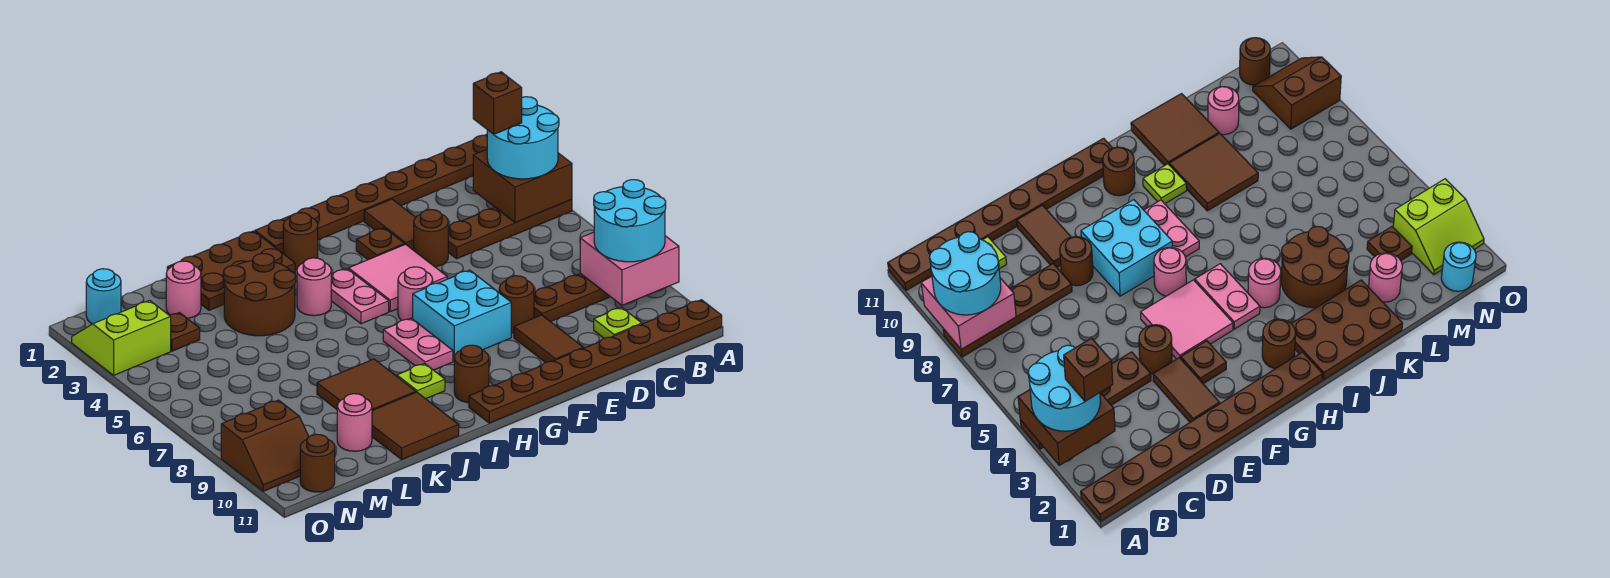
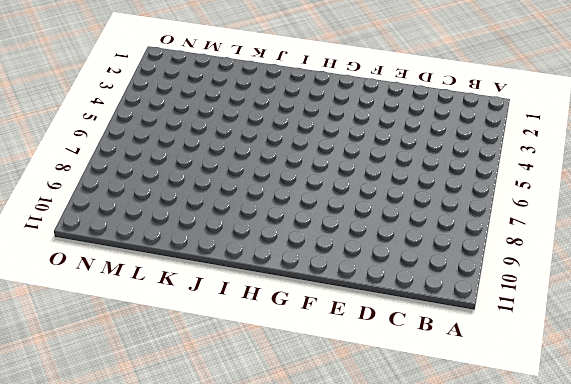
none -> brown 1x8 plate [255,134,487,253]
none -> brown 1x4 plate [448,200,572,259]
none -> brown 1x4 plate [534,273,610,322]
none -> brown 1x8 plate [469,300,722,423]

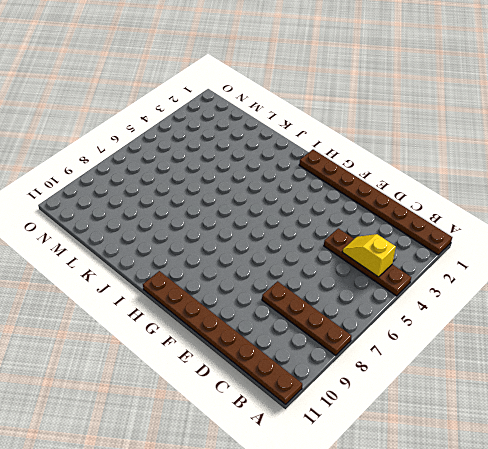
yellow 1x2 slope [342,234,396,277] -> brown 2x2 brick [473,150,572,223]
none -> lime 1x1 plate [594,307,642,338]
none -> brown 1x2 tile [364,199,416,250]
none -> brown 1x1 round brick [414,210,448,267]
none -> brown 1x1 round brick [499,276,534,333]

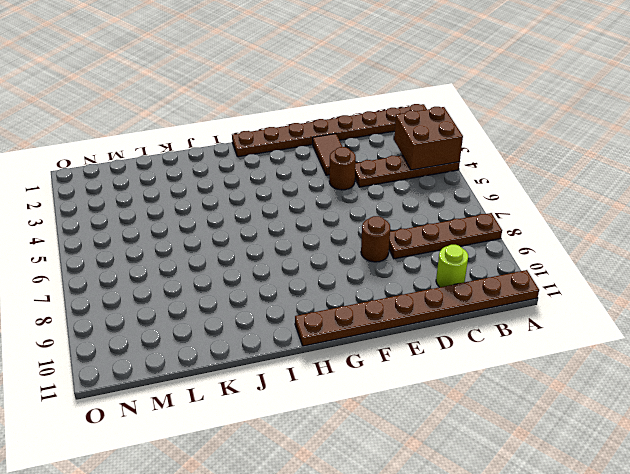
lime 1x1 round brick [436,245,468,287] -> lime 1x1 plate [594,307,642,338]
none -> brown 1x2 tile [514,315,583,362]
none -> brown 1x1 plate [356,228,405,260]
none -> pink 2x2 tile [348,244,447,312]
none -> cyan 2x2 brick [413,270,511,361]

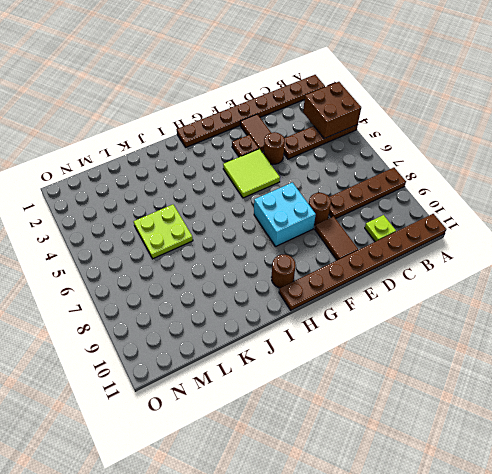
lime 2x2 tile [223,149,280,198] -> pink 2x2 tile [348,244,447,312]
lime 2x2 plate [134,205,193,259] -> none
none -> pink 1x1 round brick [398,267,433,320]
none -> brown 1x1 round brick [283,213,318,270]
none -> pink 1x2 plate [331,269,389,324]
none -> pink 1x2 plate [383,318,453,370]

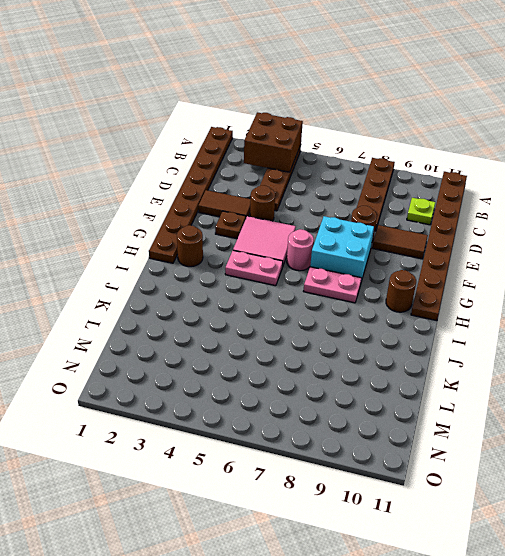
none -> brown 2x3 plate [167,231,295,310]
none -> pink 1x1 round brick [297,258,331,316]
none -> lime 1x1 plate [397,364,445,399]
none -> brown 2x2 round brick [223,253,296,336]

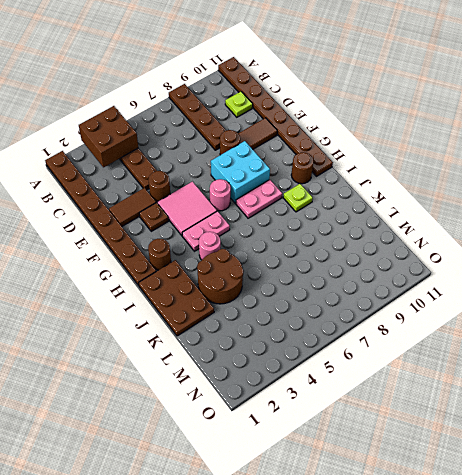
none -> brown 2x2 tile [317,359,416,410]
none -> brown 2x2 tile [372,392,459,459]
none -> pink 1x1 round brick [166,261,201,318]
none -> pink 1x1 round brick [337,394,372,451]

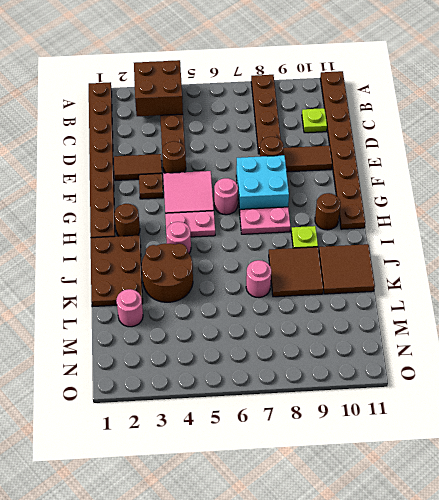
pink 1x1 round brick [246,260,271,298] -> pink 1x1 round brick moved to [337,394,372,451]
none -> brown 1x1 plate [169,313,200,351]
none -> cyan 1x1 round brick [86,269,121,324]
none -> lime 2x2 slope [72,300,171,375]
none -> brown 2x2 slope [221,400,309,491]

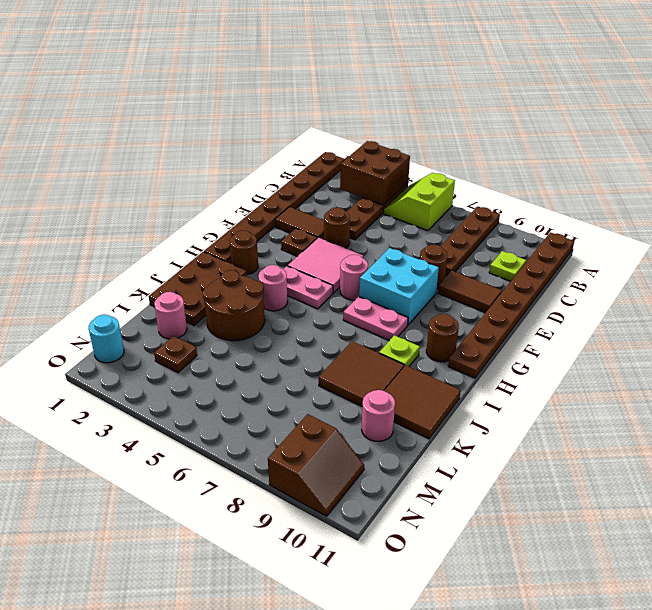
lime 2x2 slope [384,173,455,231] -> lime 2x2 slope moved to [72,300,171,375]
none -> brown 1x1 round brick [300,434,335,492]
none -> pink 2x2 brick [580,232,679,305]
none -> cyan 2x2 round brick [487,97,559,179]
none -> cyan 2x2 round brick [594,180,666,262]

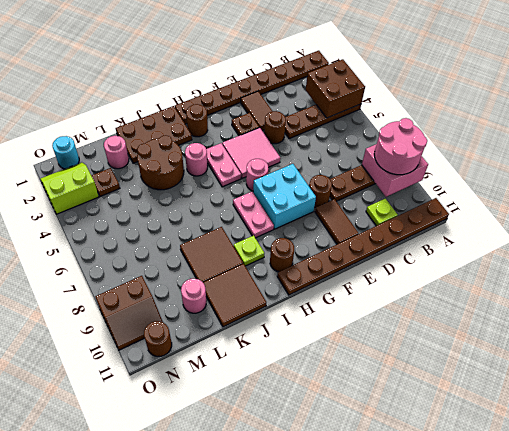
pink 2x2 round brick [374,118,427,175] -> cyan 2x2 round brick [594,180,666,262]
none -> cyan 2x2 round brick [487,97,559,179]
none -> brown 1x1 brick [473,72,522,134]

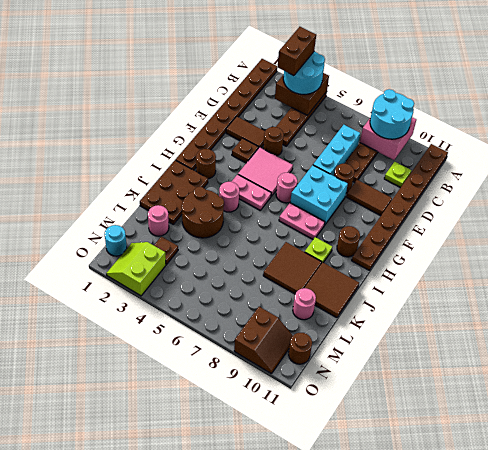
brown 1x2 brick [278,27,316,76] -> brown 1x1 brick [473,72,522,134]
cyan 1x3 brick [313,125,360,176] -> none

